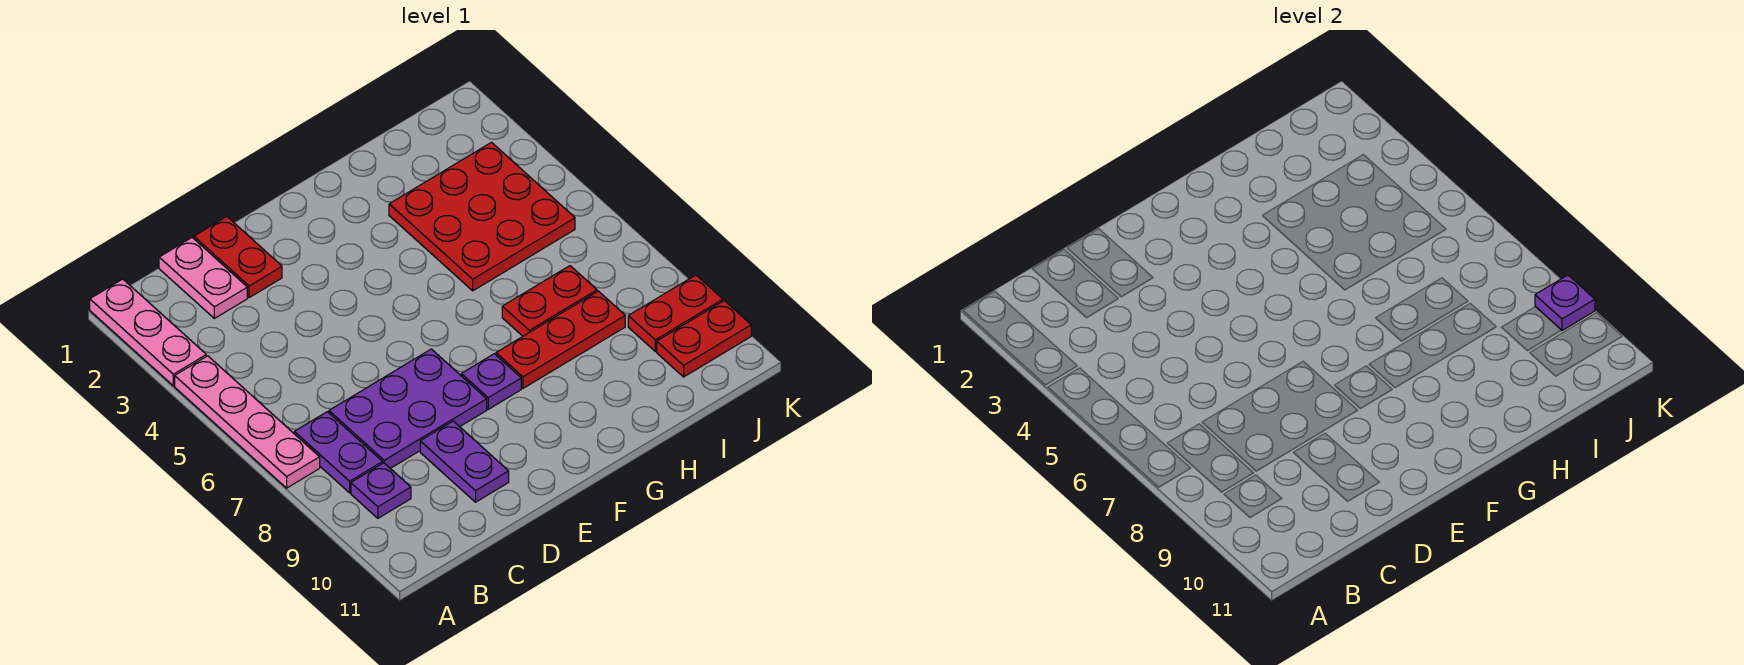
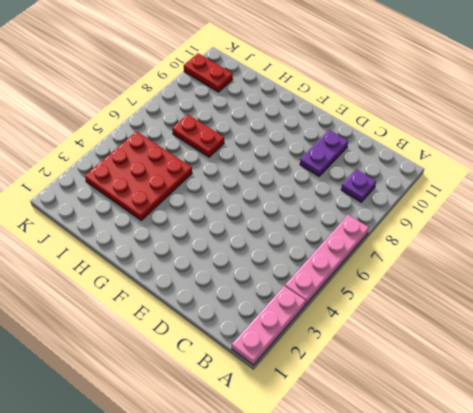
none -> purple 1x2 plate [294,412,383,493]
none -> pink 1x2 plate [159,238,247,318]
none -> purple 2x3 plate [329,349,487,468]

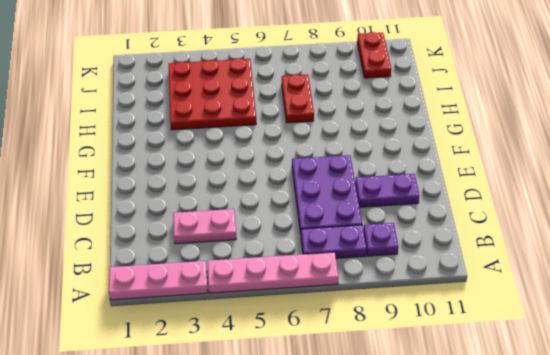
pink 1x2 plate [173,209,236,244] -> pink 1x2 plate moved to [159,238,247,318]
none -> red 1x2 plate [194,217,282,298]
none -> purple 1x1 plate [461,354,521,409]
none -> red 1x3 plate [496,291,625,388]

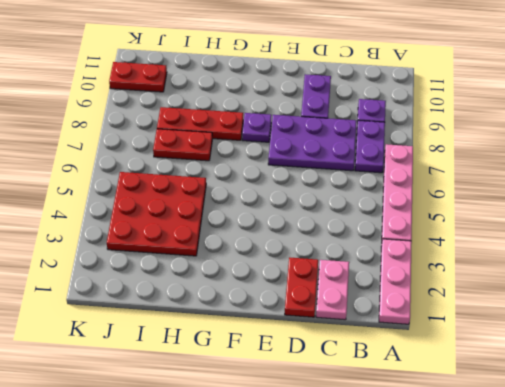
none -> red 1x2 plate [628,275,723,351]
none -> purple 1x1 plate [1535,275,1595,330]

